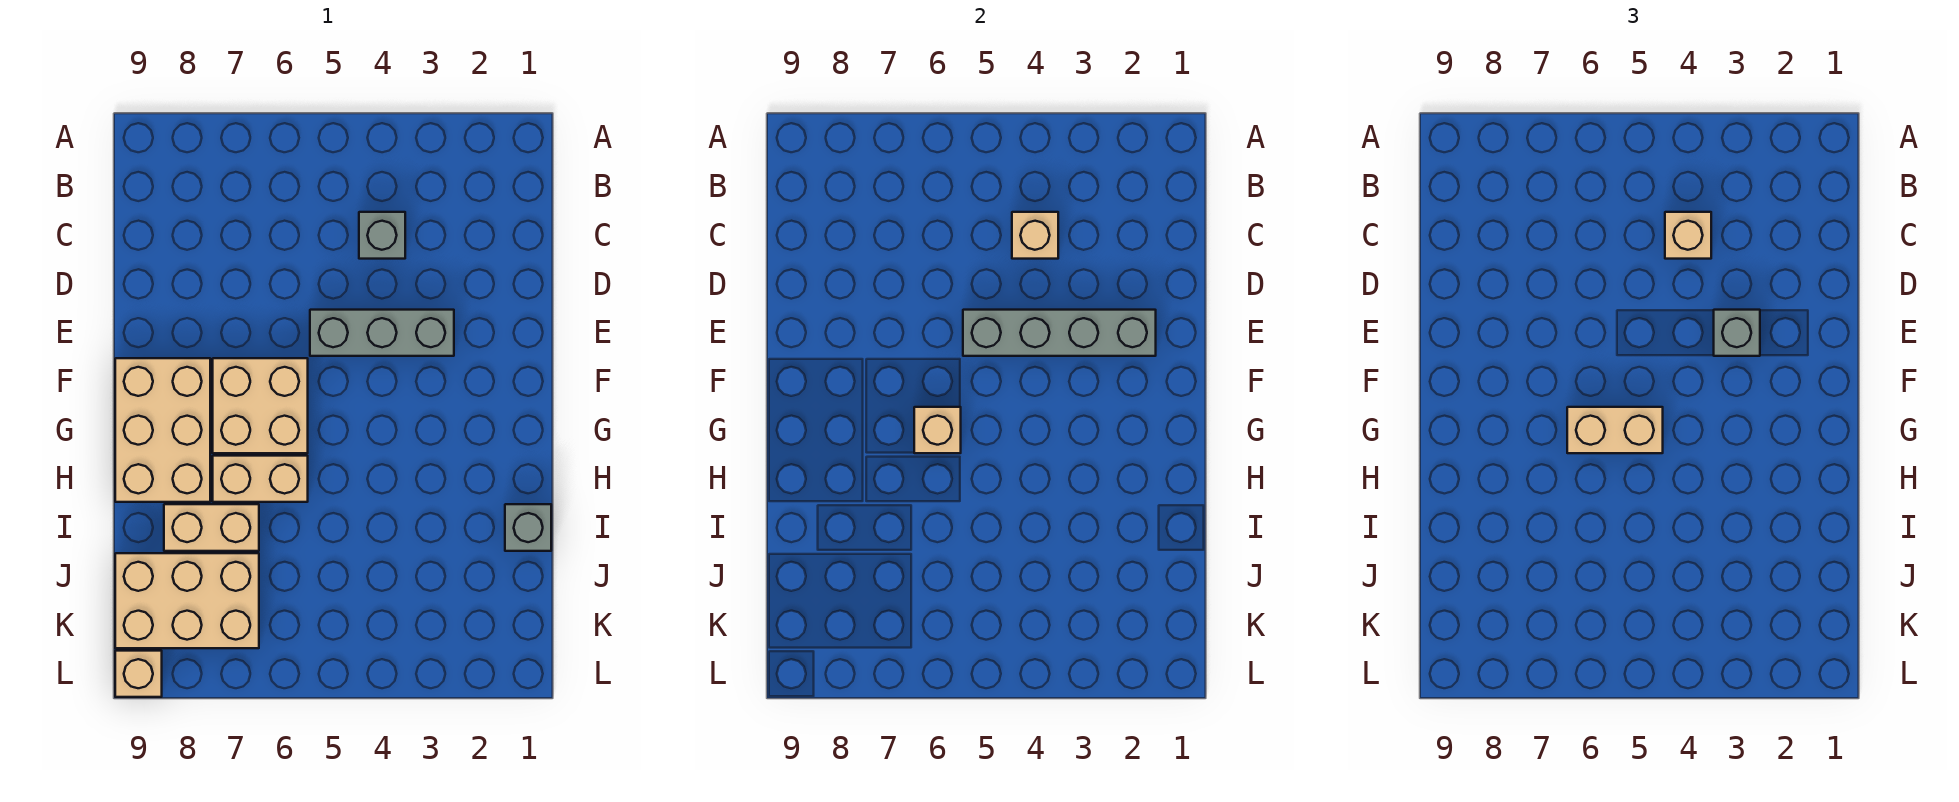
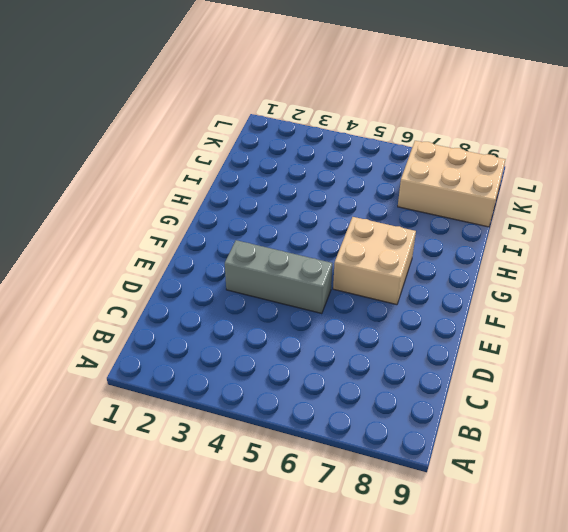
none -> grey 1x1 brick [359,212,405,259]
none -> tan 2x3 brick [115,358,210,502]
none -> tan 1x2 brick [213,456,308,502]

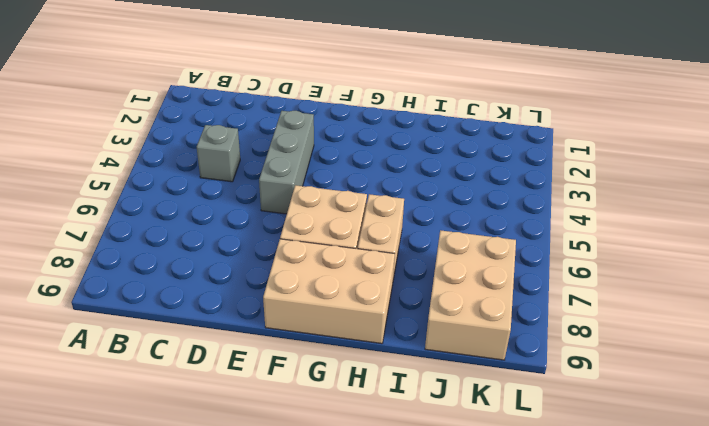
none -> grey 1x1 brick [505,504,551,551]
none -> tan 1x2 brick [164,504,259,551]
none -> tan 1x1 brick [115,651,162,697]

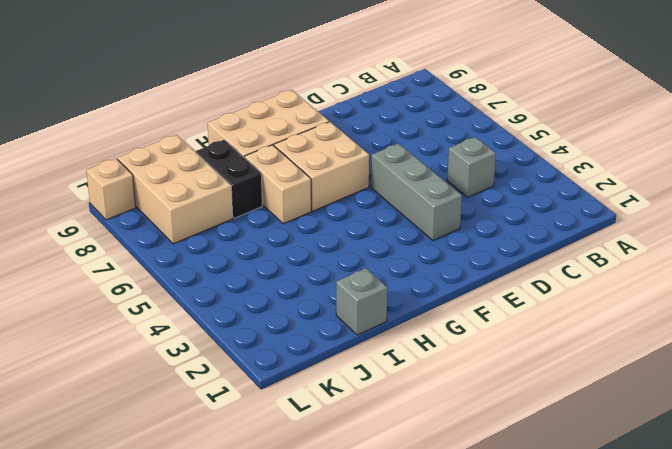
black 1x2 brick [196,140,262,218] -> tan 1x2 brick [164,504,259,551]
none -> tan 1x1 brick [1012,212,1058,259]
none -> grey 1x4 brick [963,310,1156,356]
none -> tan 1x1 brick [914,407,961,453]

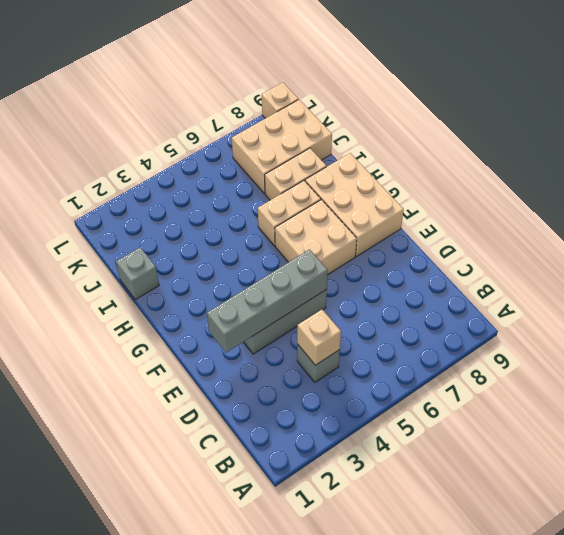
none -> tan 1x1 brick [914,407,961,453]
none -> tan 1x1 brick [1665,212,1711,259]
none -> grey 1x1 brick [1714,310,1760,356]

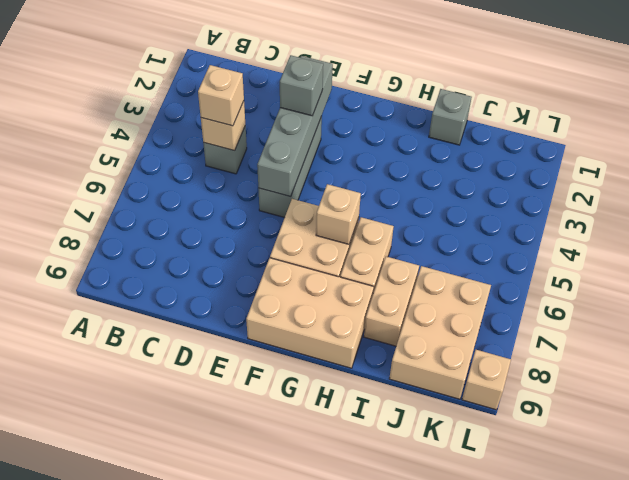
none -> tan 1x2 brick [1567,407,1663,453]

